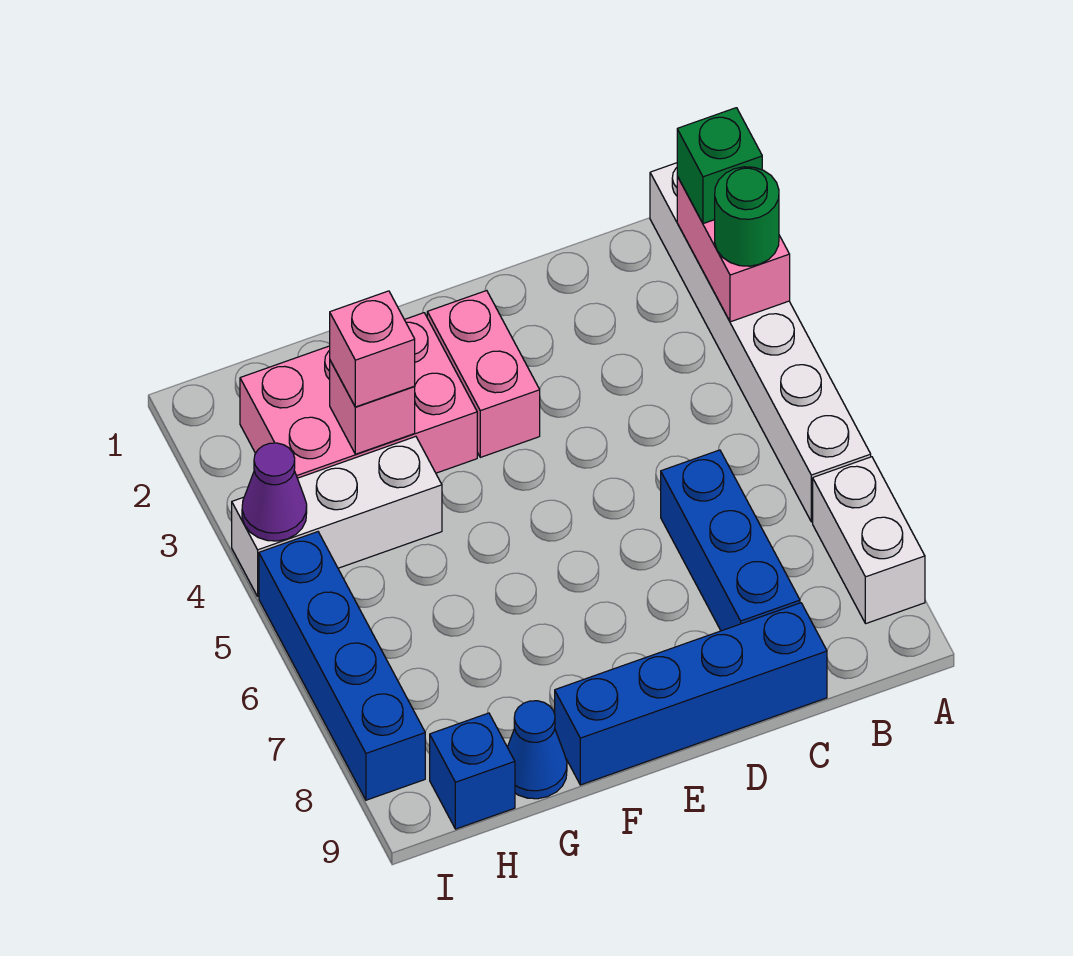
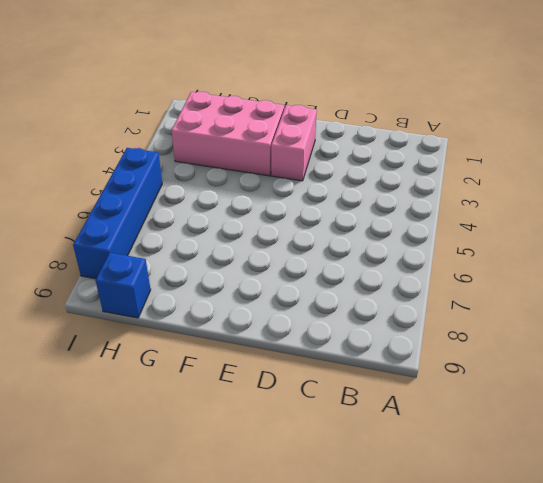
none -> white 1x6 brick [650,163,871,522]
none -> white 1x2 brick [813,457,925,624]
none -> blue 1x3 brick [661,450,800,631]

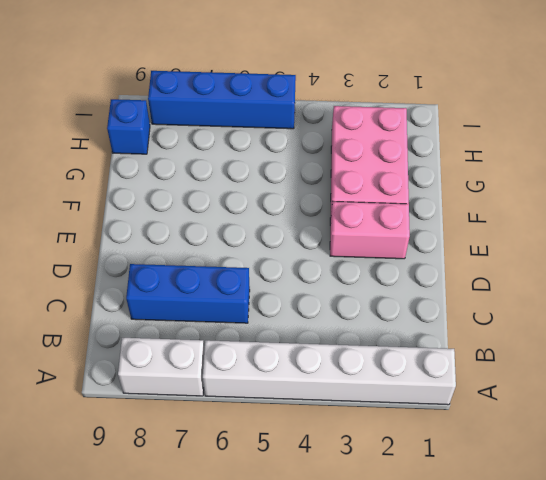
none -> blue 1x4 brick [555,603,827,785]
none -> white 1x3 brick [232,437,442,596]
none -> blue 1x1 cone [507,701,567,799]

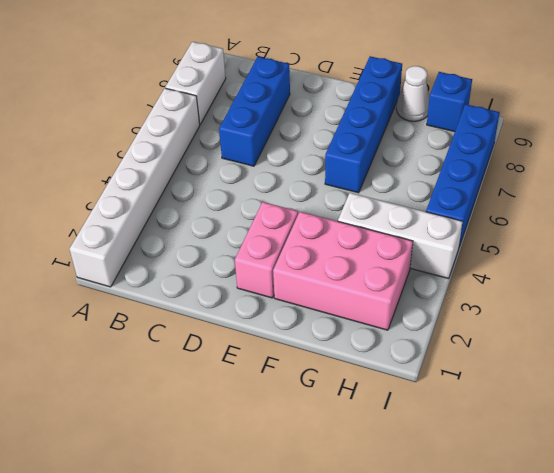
blue 1x4 brick [325,56,402,193] -> blue 1x4 brick turned to [555,603,827,785]
white 1x1 cone [396,66,429,121] -> blue 1x1 cone [507,701,567,799]
none -> pink 1x2 brick [677,177,790,322]
none -> pink 1x1 brick [330,361,415,454]
none -> purple 1x1 cone [242,443,307,541]

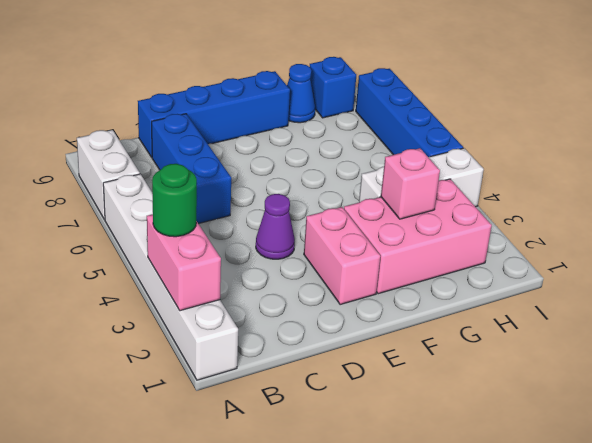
purple 1x1 cone [256,194,295,259] -> purple 1x1 cone moved to [242,443,307,541]
none -> green 1x1 brick [677,108,762,224]
none -> pink 1x1 brick [330,291,415,407]

